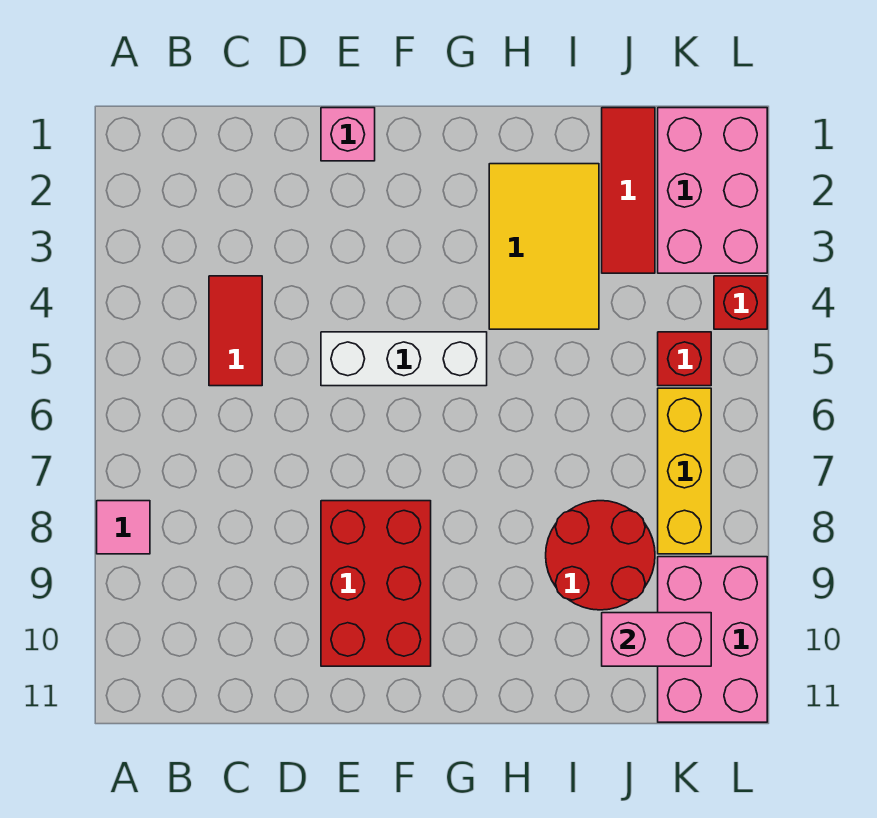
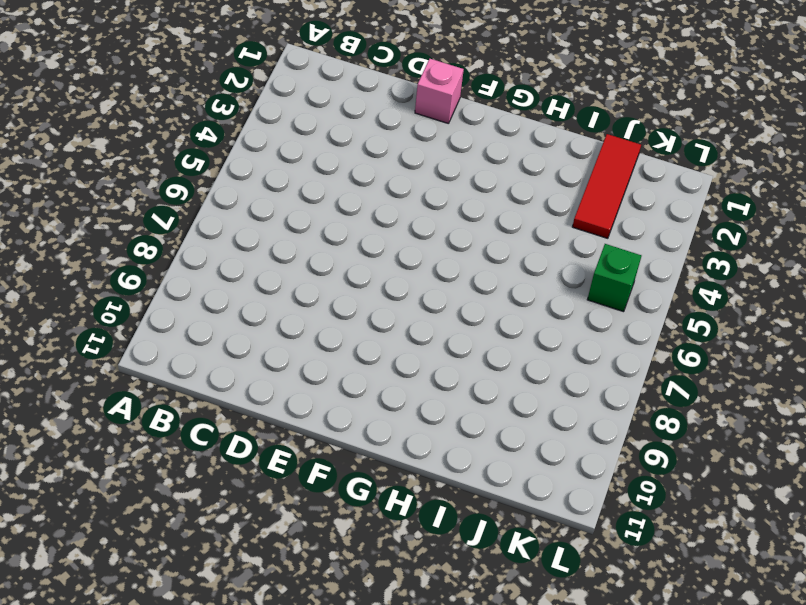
green 1x1 brick [587,244,641,312] -> red 1x1 brick [658,332,711,386]
none -> pink 1x1 tile [97,501,150,554]
none -> red 1x2 tile [209,276,262,386]
none -> white 1x3 brick [321,332,487,386]

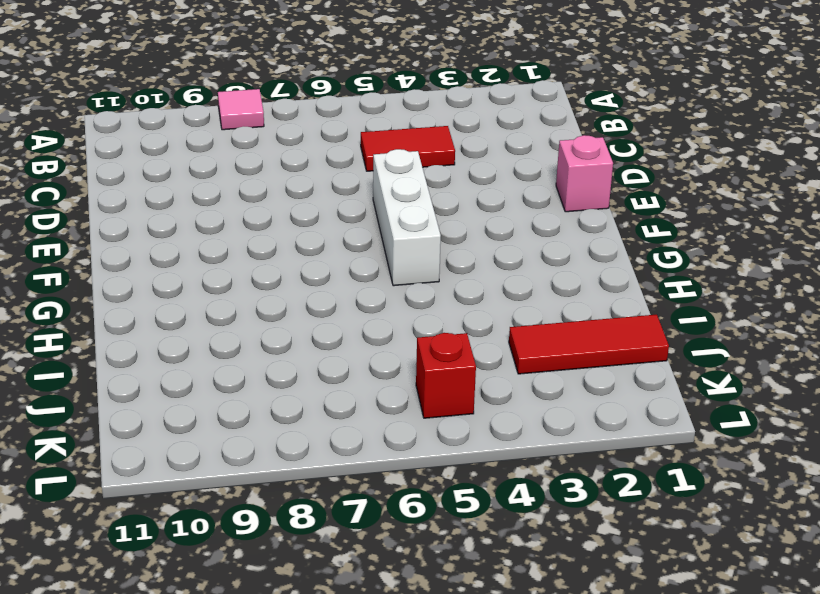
none -> red 2x3 brick [321,501,431,666]
none -> yellow 2x3 tile [489,164,599,329]
none -> red 2x2 round brick [546,501,655,610]

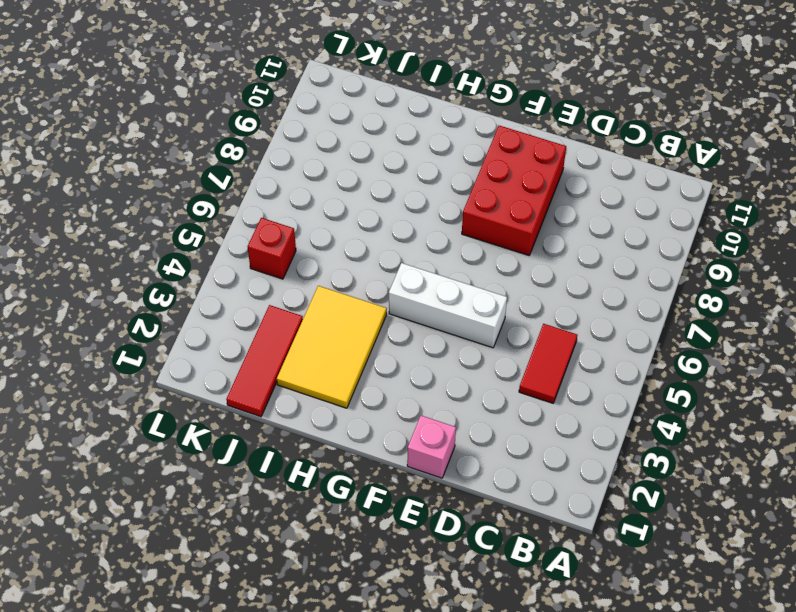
none -> pink 1x1 tile [97,501,150,554]
none -> red 2x2 round brick [546,501,655,610]
none -> pink 2x3 brick [658,108,767,273]

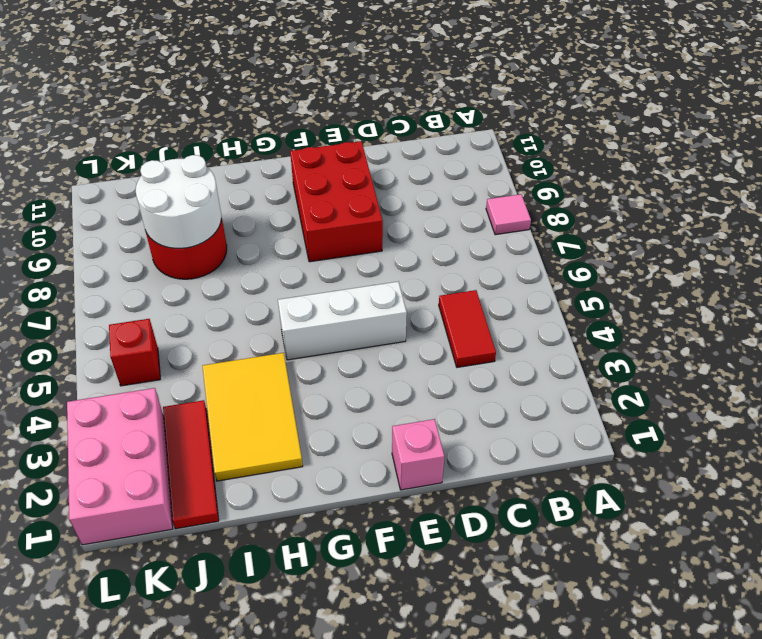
white 2x2 round brick [136,155,221,248] -> none
none -> yellow 1x3 brick [658,388,711,554]
none -> pink 2x3 brick [658,557,767,722]
none -> red 1x1 brick [714,276,767,329]

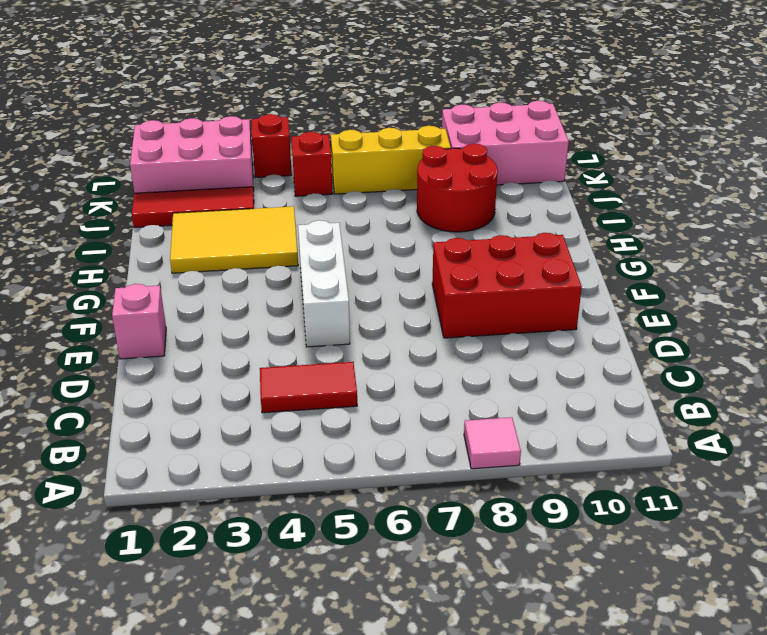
none -> pink 1x2 brick [602,613,711,666]

